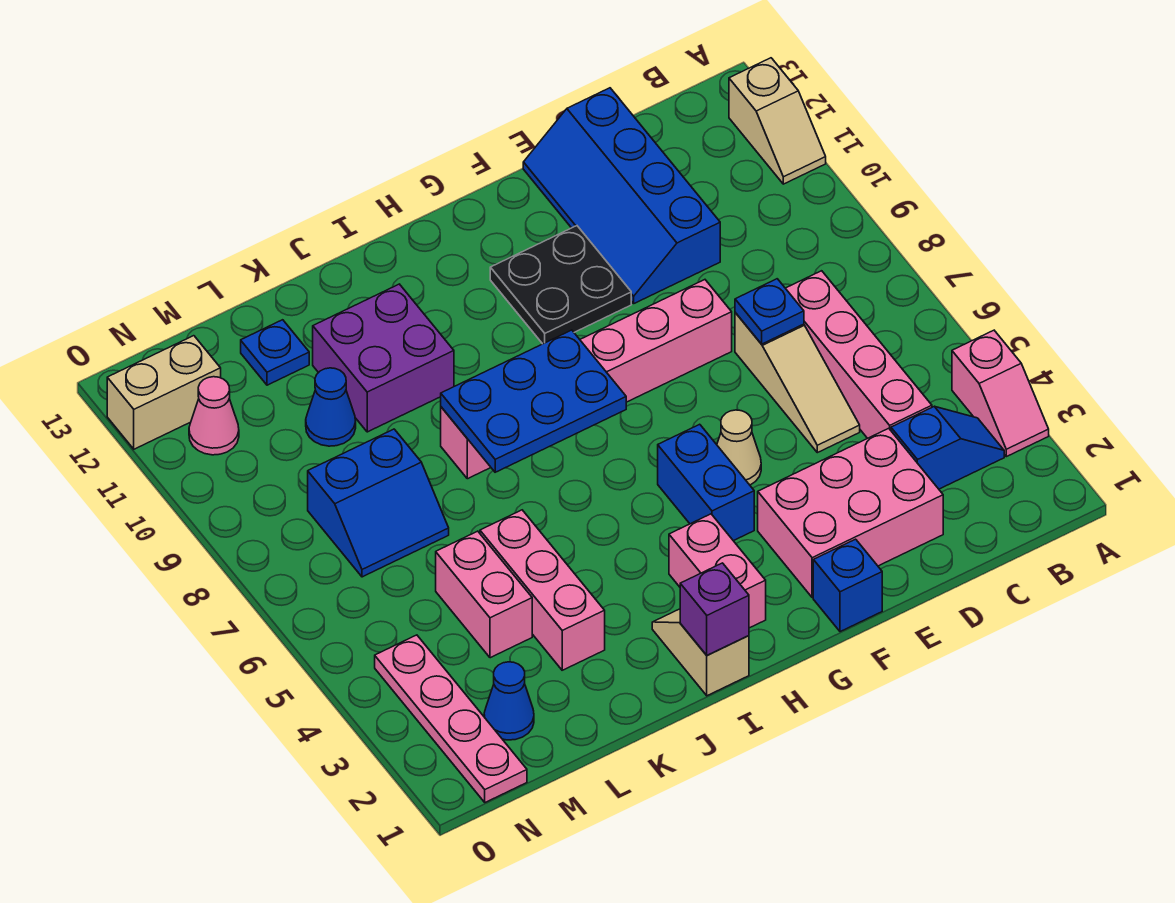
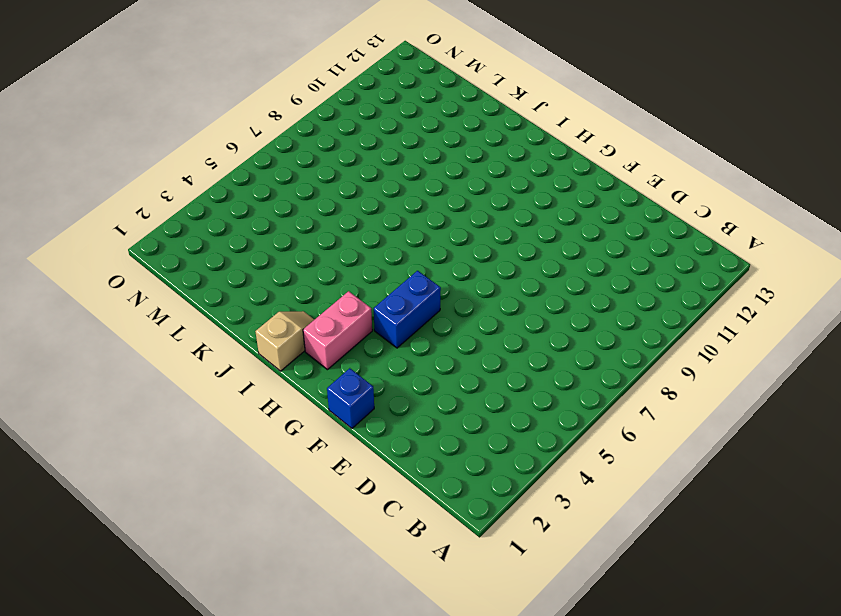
none -> pink 1x2 slope [952,330,1049,457]
none -> tan 1x2 slope [729,58,826,184]
none -> blue 1x2 slope [891,406,1004,489]

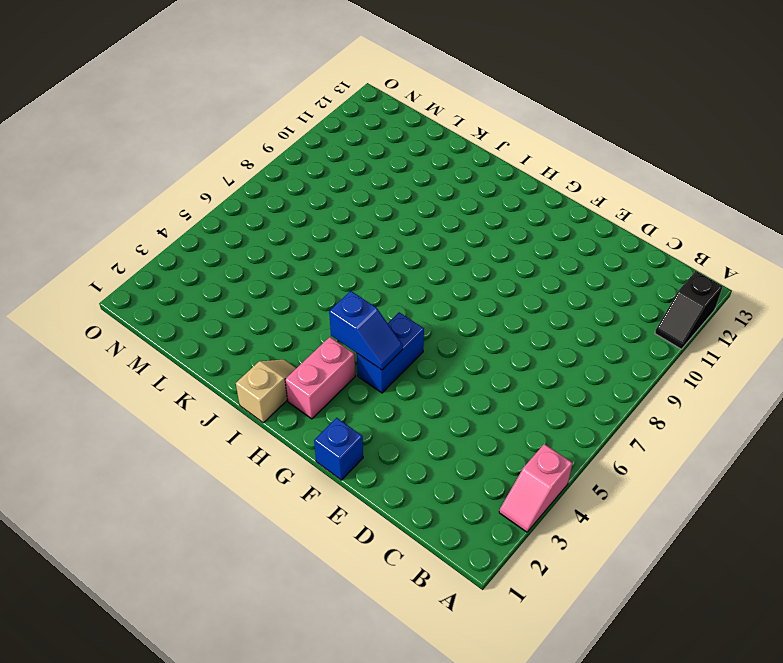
black 1x2 slope [655,271,723,349] -> tan 1x2 slope [729,58,826,184]
blue 1x2 slope [329,291,403,370] -> blue 1x2 slope moved to [891,406,1004,489]
none -> pink 1x4 brick [786,271,932,438]
none -> pink 2x3 brick [758,428,943,598]
none -> tan 1x3 slope [735,313,860,453]

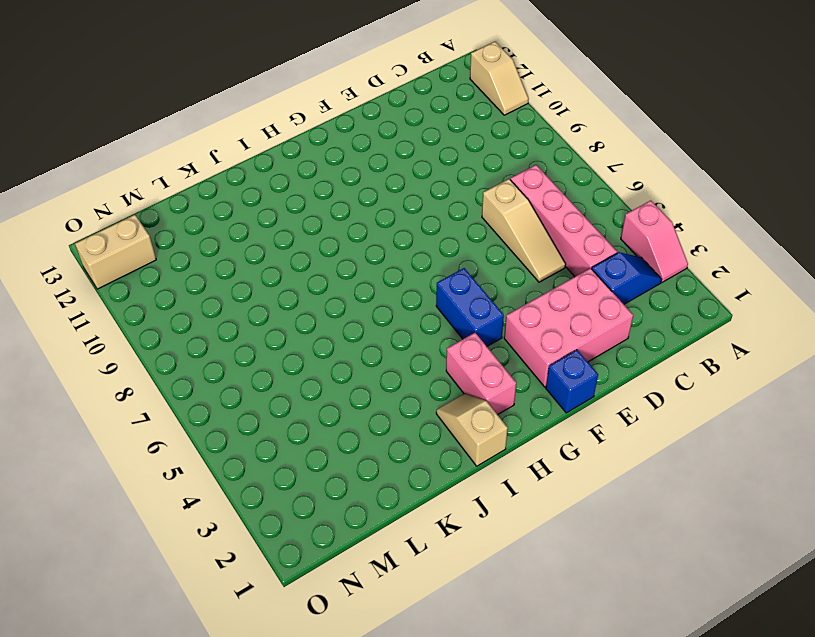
none -> blue 2x4 slope [523,88,720,303]
none -> pink 1x6 brick [441,280,732,479]
none -> tan 1x1 cone [717,410,761,485]

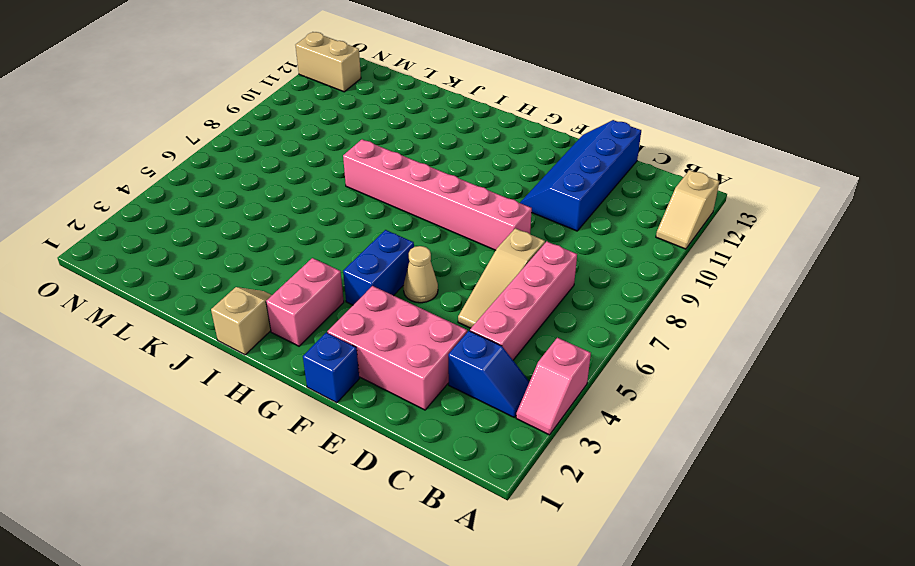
none -> black 2x2 plate [490,226,631,344]
none -> purple 2x2 brick [313,284,454,432]
none -> pink 1x3 brick [480,510,605,670]

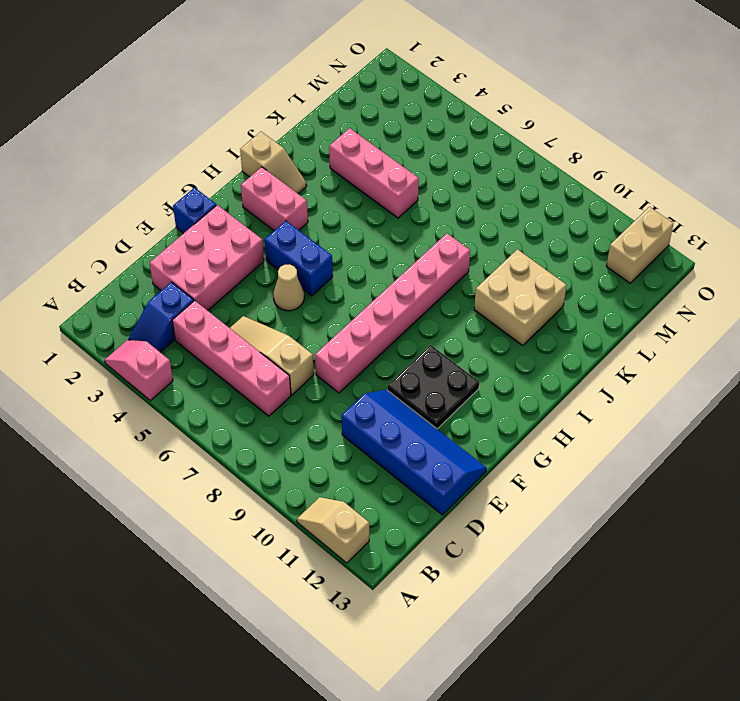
tan 2x2 brick [474,249,567,345] -> purple 2x2 brick [313,284,454,432]
none -> pink 1x2 brick [436,531,532,658]
none -> blue 2x2 slope [308,429,449,577]
none -> blue 1x1 cone [306,368,356,446]

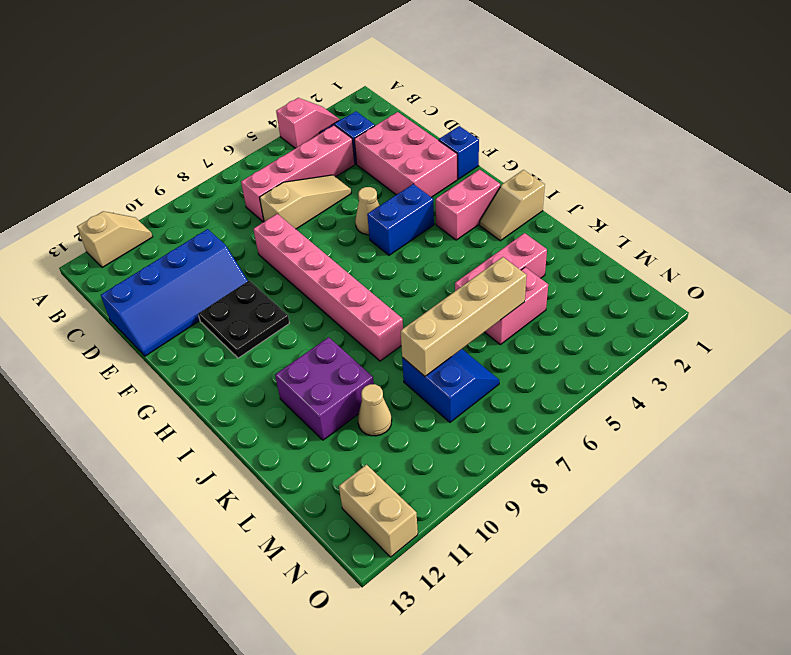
tan 1x4 brick [401,257,527,376] -> none
tan 1x1 cone [358,384,392,436] -> blue 1x1 cone [306,368,356,446]
none -> blue 1x1 plate [241,320,309,385]
none -> blue 1x1 cone [484,662,534,740]
none -> pink 1x4 plate [375,635,527,802]

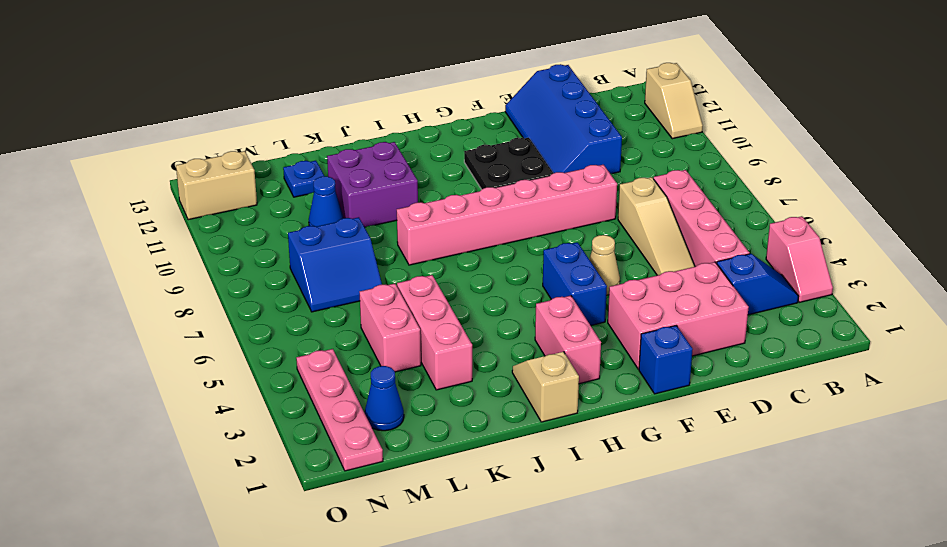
none -> pink 1x1 cone [189,377,239,455]
none -> blue 1x1 plate [735,279,804,344]
none -> blue 2x3 plate [441,330,626,472]

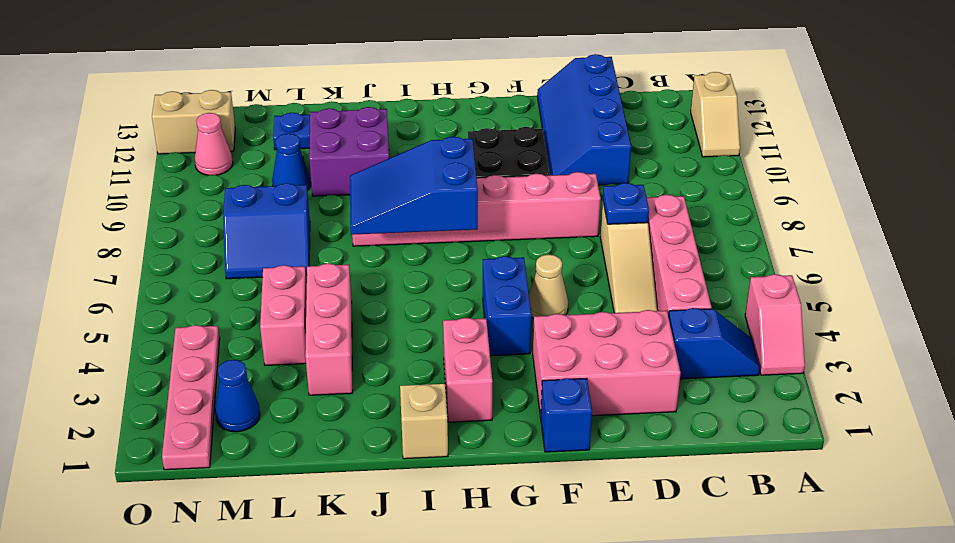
blue 2x3 slope [350,137,478,235] -> blue 2x3 plate [441,330,626,472]
none -> purple 1x1 brick [680,563,749,655]

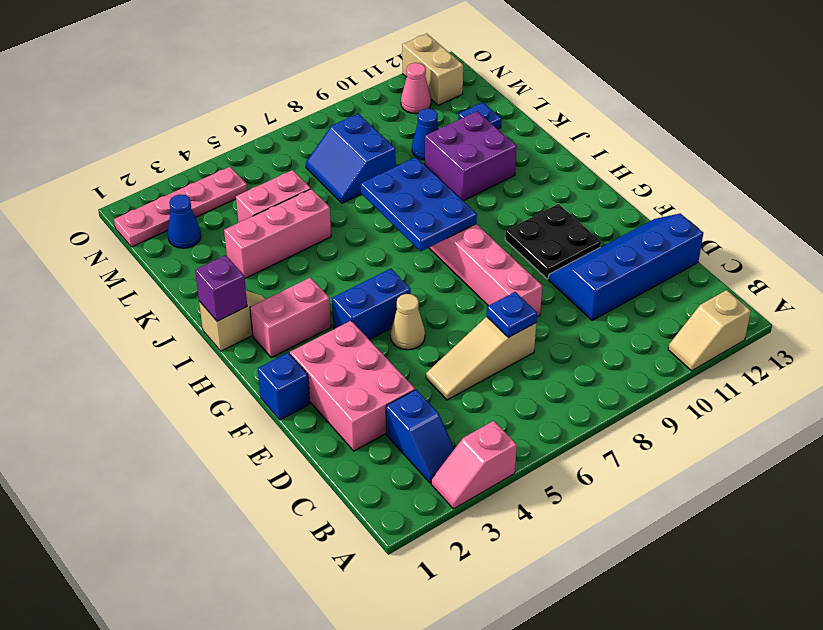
none -> pink 1x4 brick [786,271,932,438]

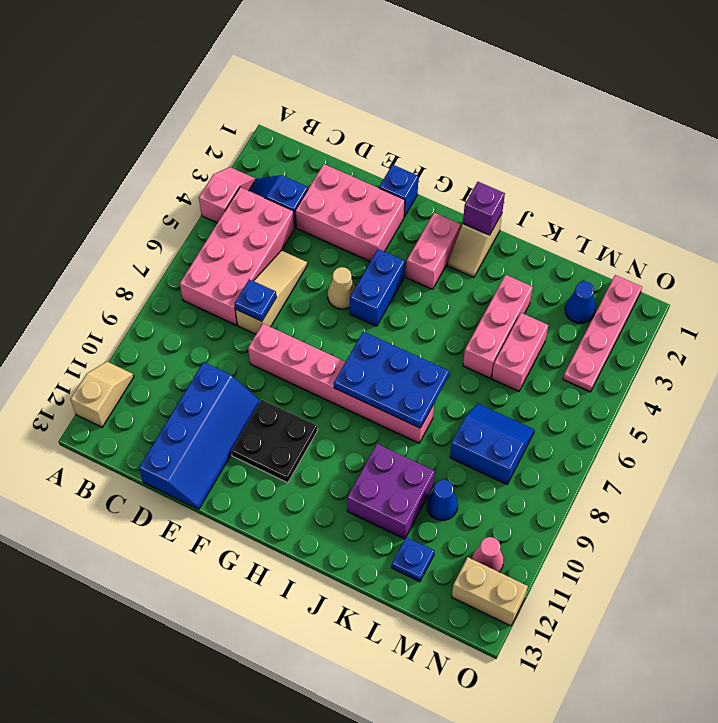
pink 2x4 brick [180,187,295,325] -> pink 1x4 brick [786,271,932,438]

